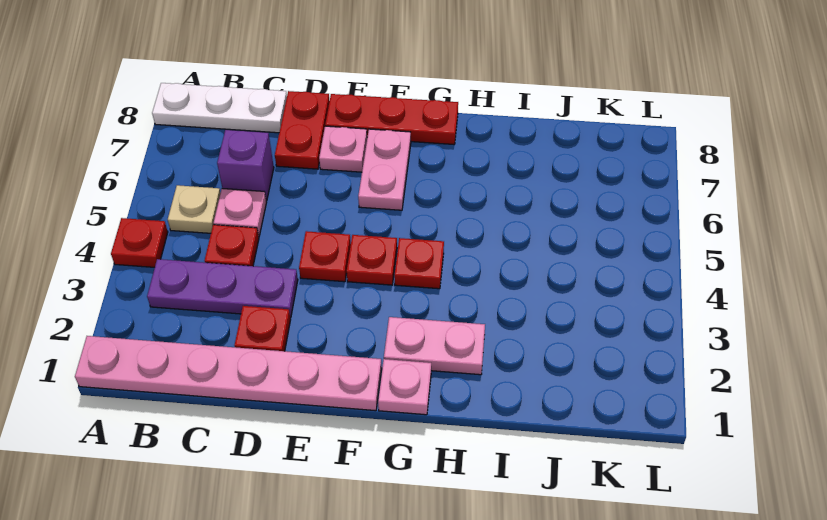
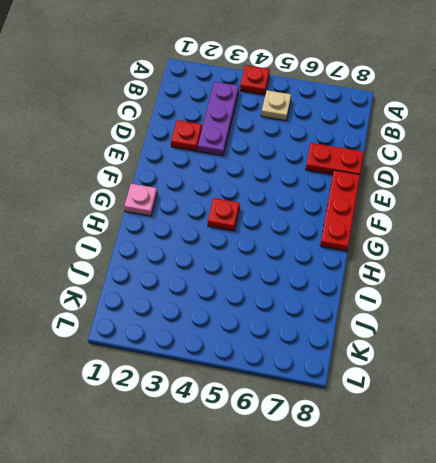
none -> pink 1x6 plate [75,336,382,411]
none -> white 1x3 plate [152,83,287,133]
none -> red 1x1 plate [205,225,259,266]

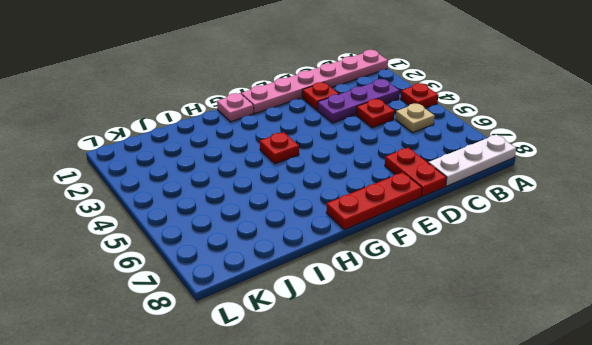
none -> pink 1x1 plate [214,189,267,236]
none -> purple 1x1 brick [217,130,274,201]
none -> red 1x1 plate [299,231,351,282]

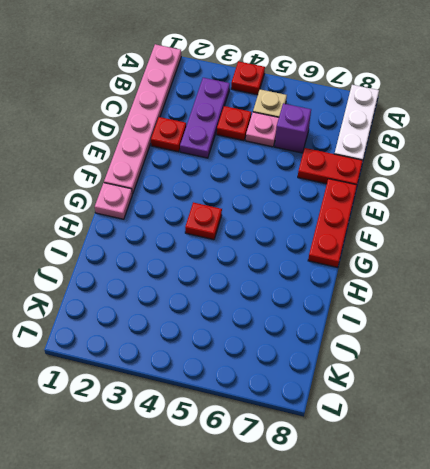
none -> red 1x1 plate [299,231,351,282]
none -> pink 1x1 plate [319,126,367,172]
none -> red 1x1 plate [347,235,397,285]

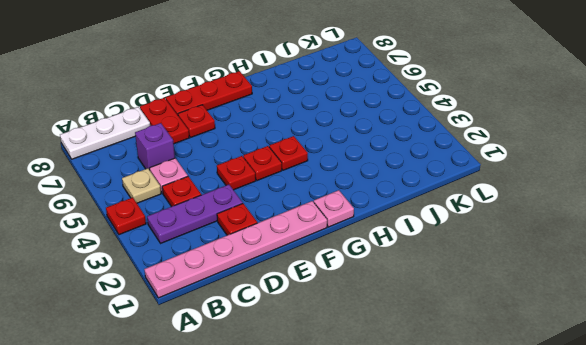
red 1x1 plate [178,105,215,137] -> pink 1x1 plate [319,126,367,172]
none -> pink 1x2 plate [358,129,411,210]
none -> pink 1x2 plate [384,317,485,375]

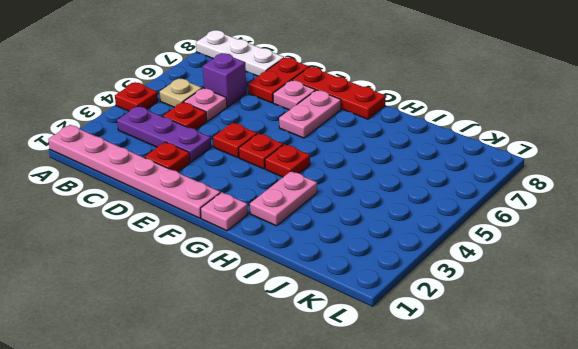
pink 1x2 plate [250,171,317,226] -> pink 1x2 plate turned to [384,317,485,375]

